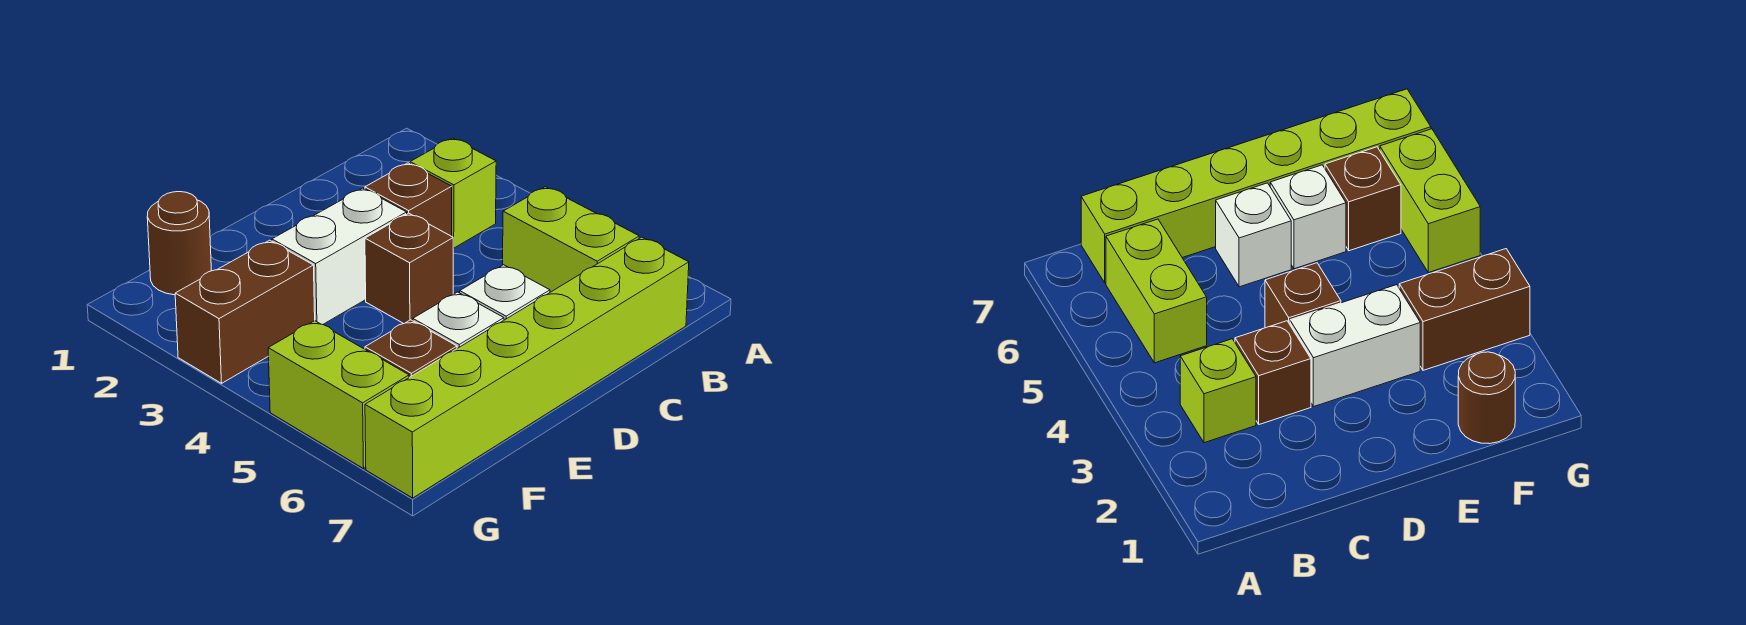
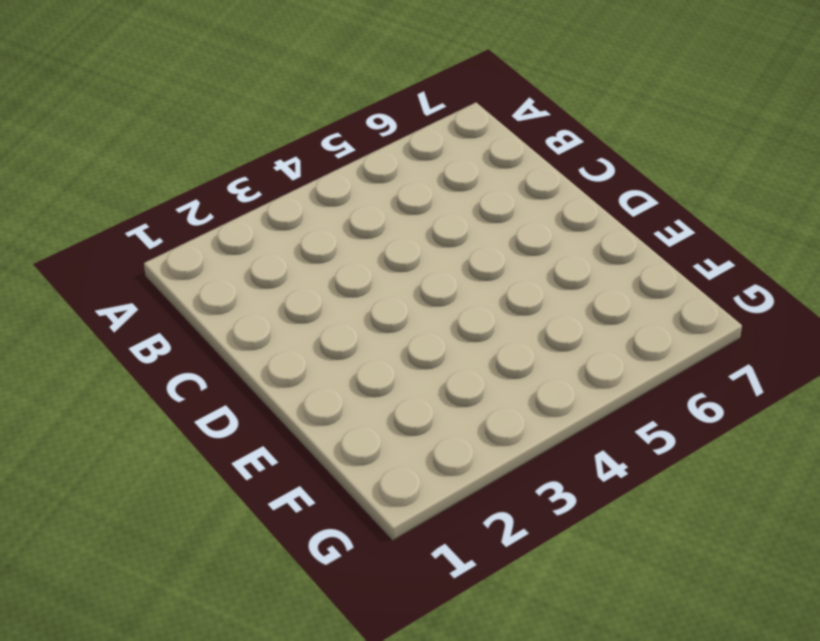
none -> lime 1x1 brick [410,138,496,248]
none -> lime 1x2 brick [503,187,639,292]
none -> lime 1x6 brick [365,237,689,498]

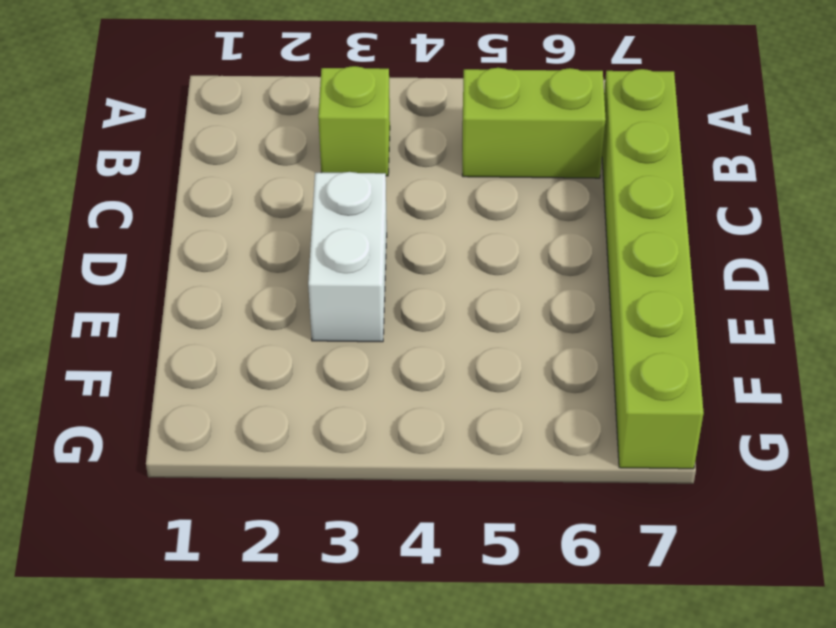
none -> brown 1x1 brick [365,163,452,236]
none -> brown 1x1 brick [365,213,453,324]
none -> white 1x1 brick [460,265,550,320]

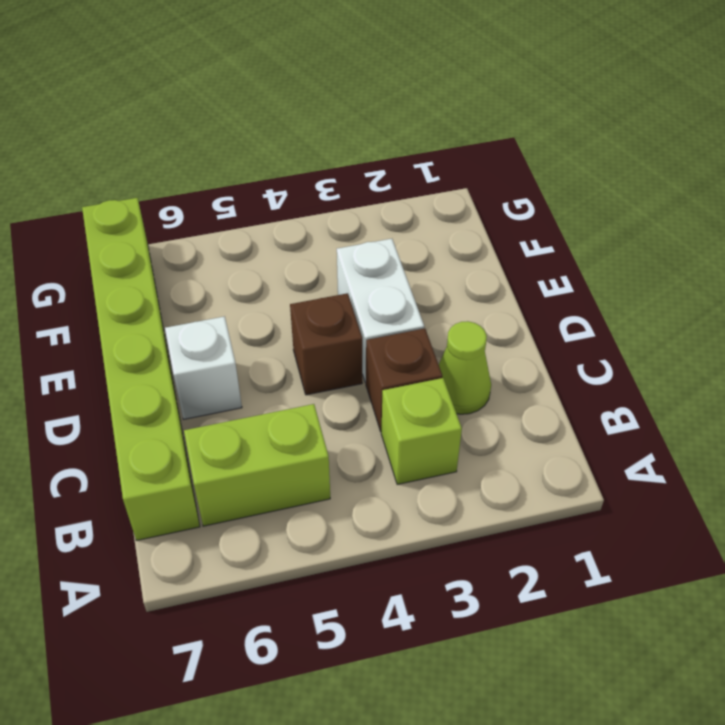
lime 1x1 cone [439,321,491,414] -> none
none -> white 1x1 brick [413,292,504,348]
none -> brown 1x1 round brick [147,192,211,295]
none -> brown 1x2 brick [175,240,315,383]

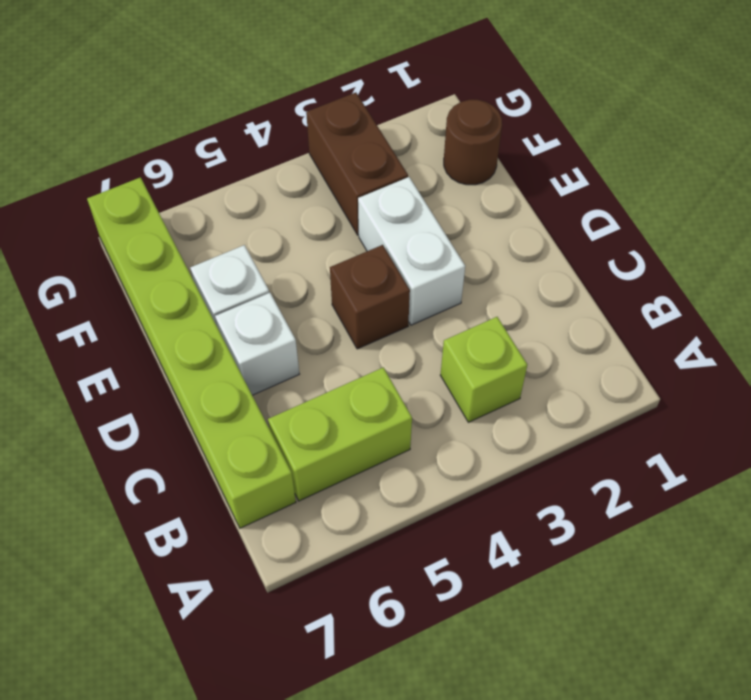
none -> brown 1x1 brick [365,163,452,236]
none -> brown 1x1 brick [365,320,457,377]
none -> lime 1x2 brick [268,321,409,469]

